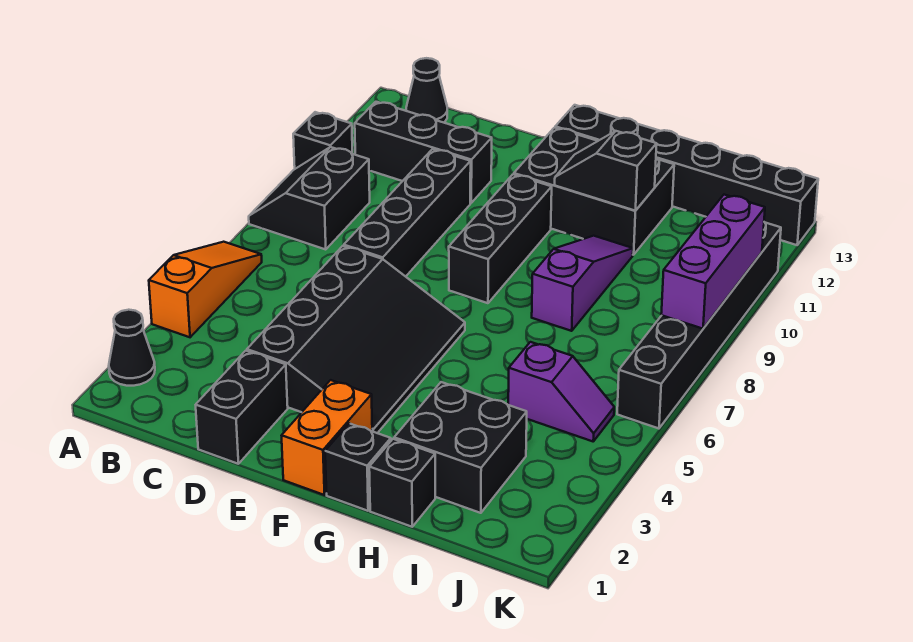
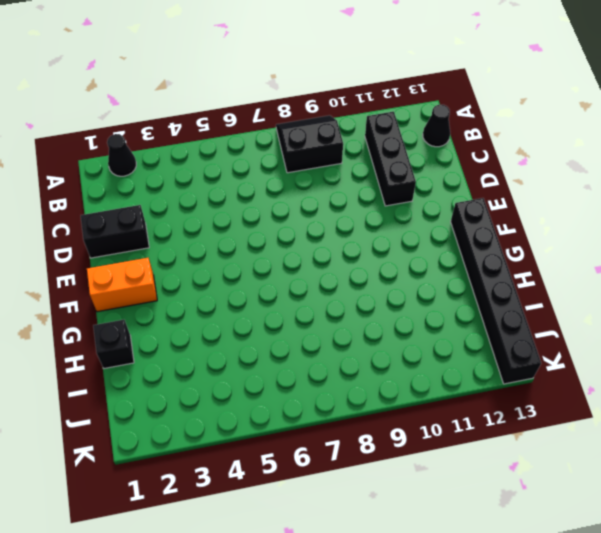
none -> orange 1x3 slope [149,242,262,337]
none -> black 1x1 brick [293,112,352,169]
none -> black 3x4 slope [247,246,465,433]

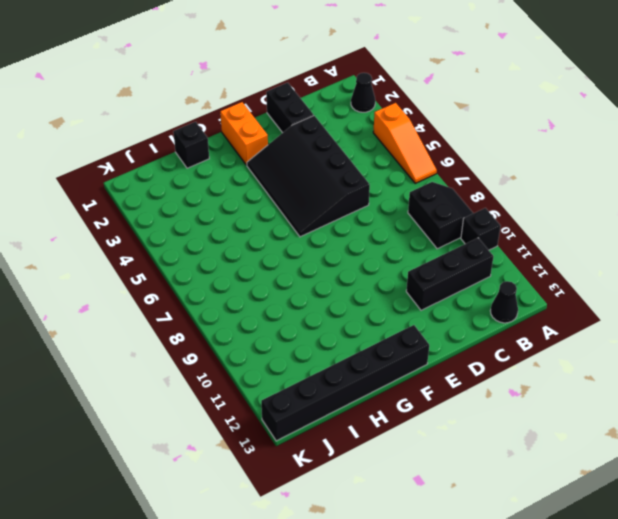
none -> black 1x4 brick [344,149,471,277]
none -> black 1x3 brick [449,174,552,303]
none -> black 2x3 brick [514,128,674,255]

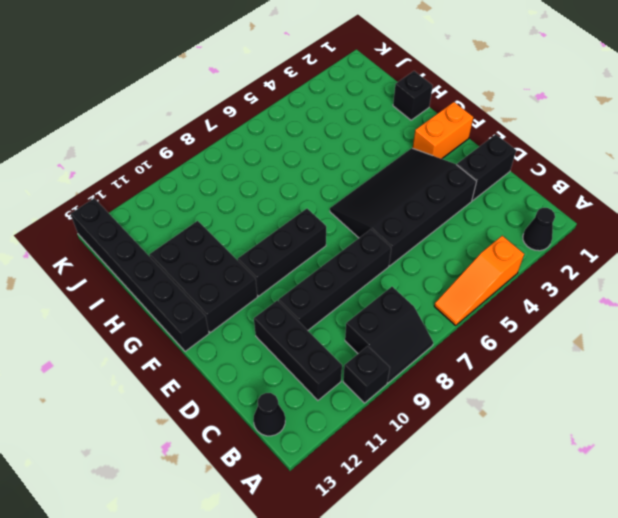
none -> black 1x1 brick [325,423,391,511]
none -> black 2x2 brick [394,382,527,513]
none -> purple 1x3 slope [532,236,633,331]

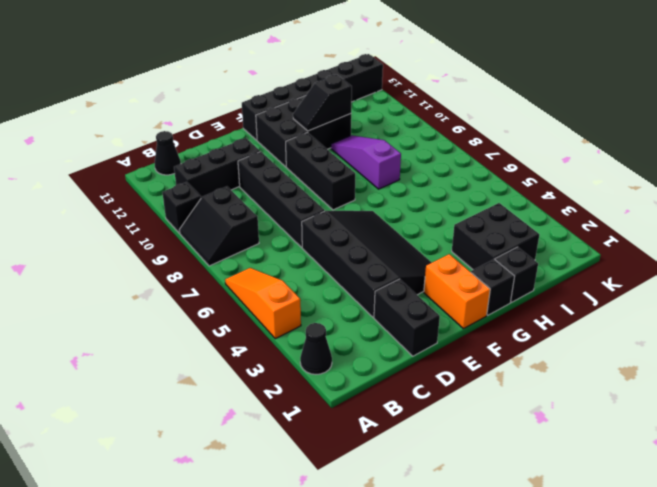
none -> purple 1x2 slope [508,342,614,441]
none -> black 1x6 brick [617,222,781,429]
none -> purple 1x3 brick [661,195,765,329]

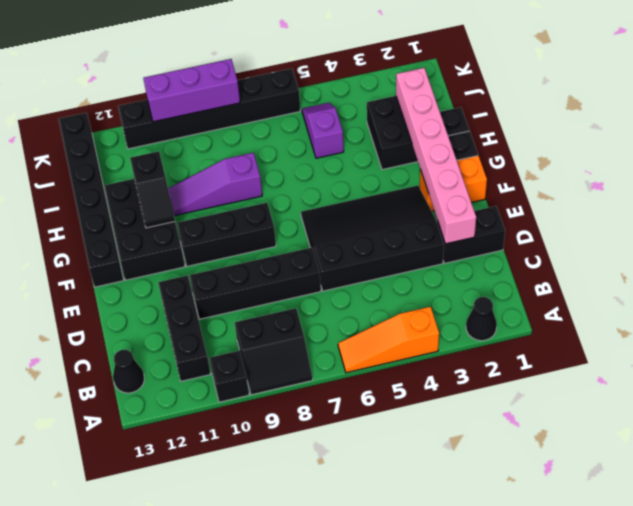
pink 1x6 brick [396,68,476,244] -> none

